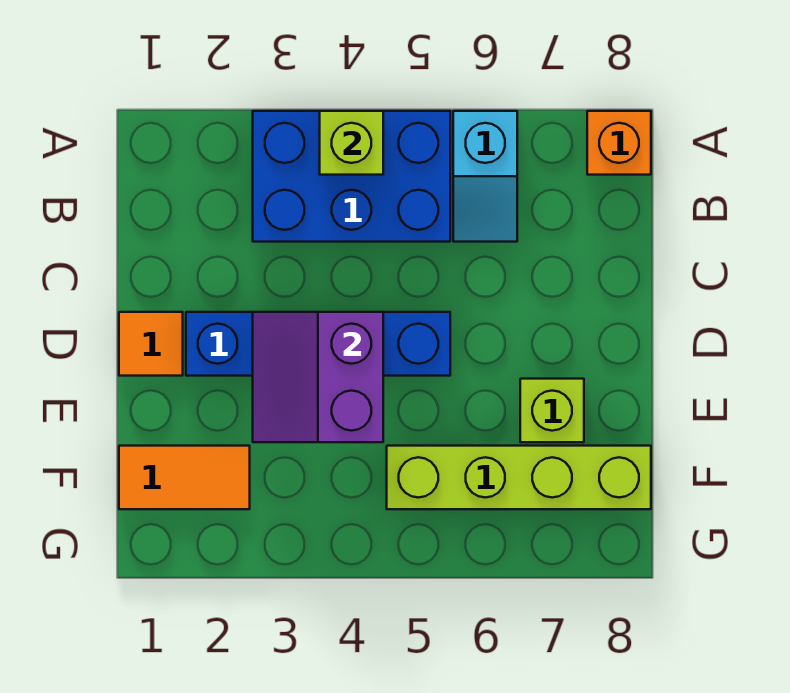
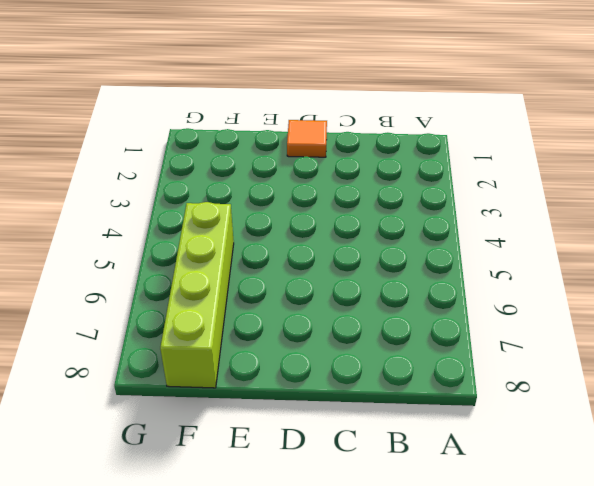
none -> blue 2x3 brick [253,111,450,242]
none -> cyan 1x2 slope [453,111,517,242]

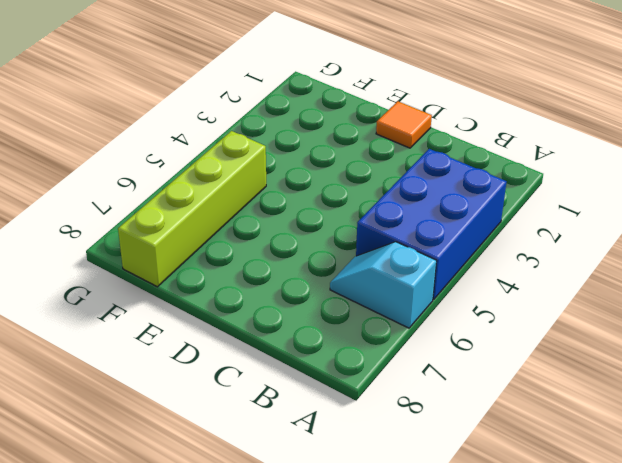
none -> orange 1x1 brick [587,111,651,175]
none -> blue 1x4 brick [186,312,450,376]

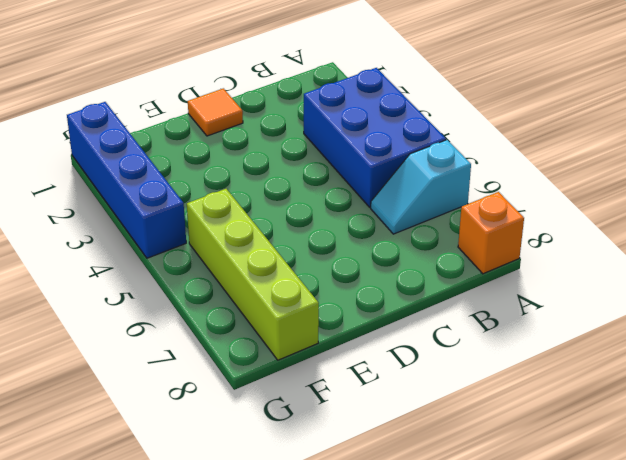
blue 1x4 brick [67,102,186,258] -> blue 1x4 brick moved to [186,312,450,376]
none -> lime 1x1 brick [520,379,584,442]
none -> orange 1x2 tile [119,446,250,509]

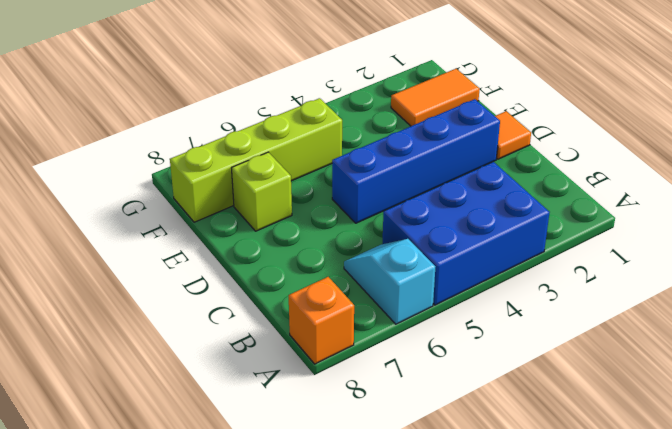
none -> lime 1x1 brick [320,111,383,175]
none -> purple 2x2 slope [253,312,383,442]

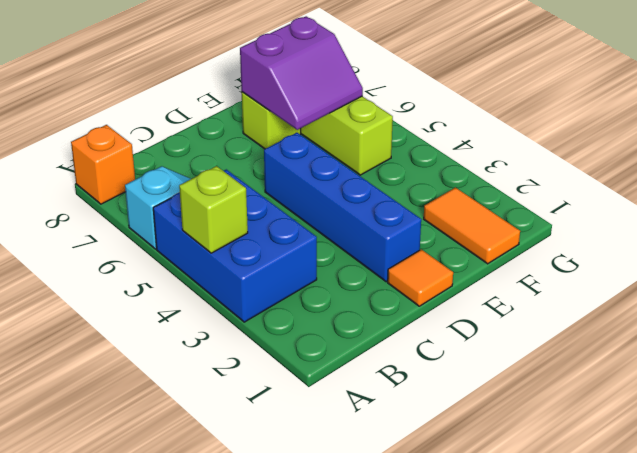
purple 2x2 slope [240,16,363,130] -> purple 2x2 slope moved to [253,312,383,442]

